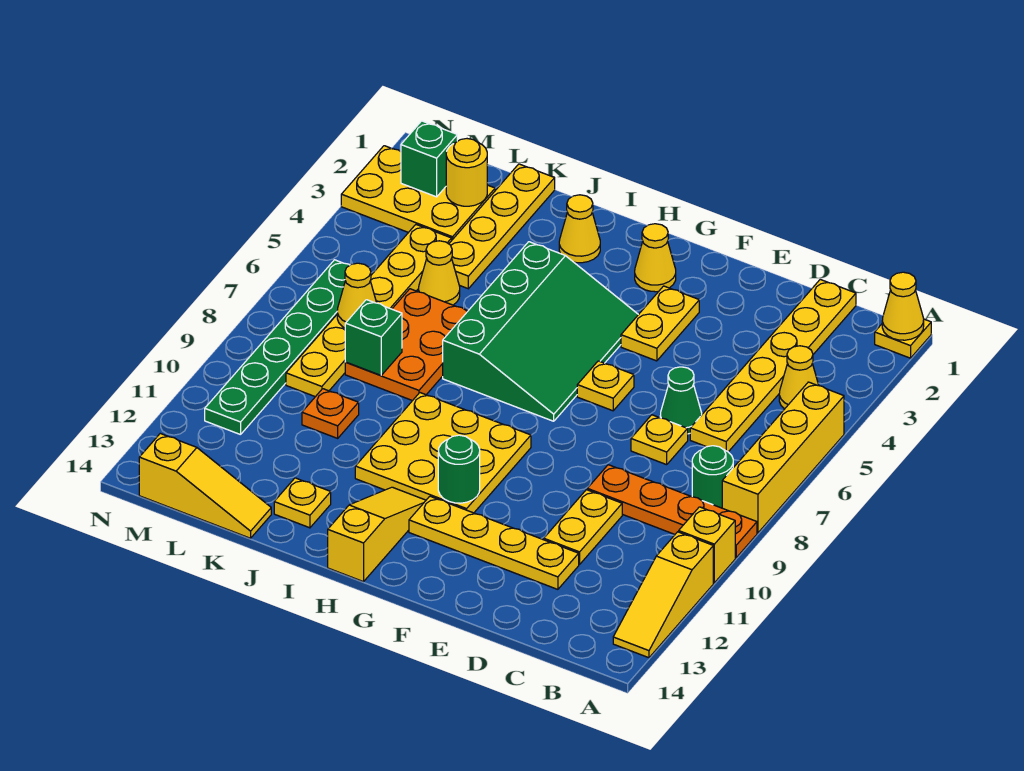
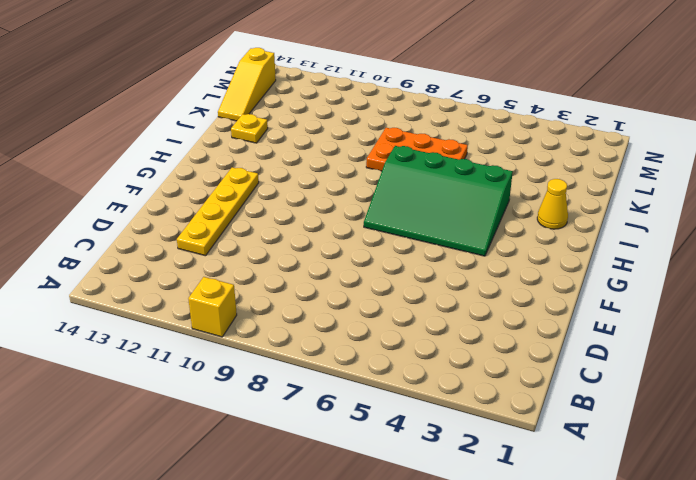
none -> yellow 1x1 plate [875,319,931,358]
none -> yellow 1x4 brick [722,382,844,533]
none -> orange 1x4 plate [587,465,757,558]
none -> yellow 1x3 slope [613,532,713,658]

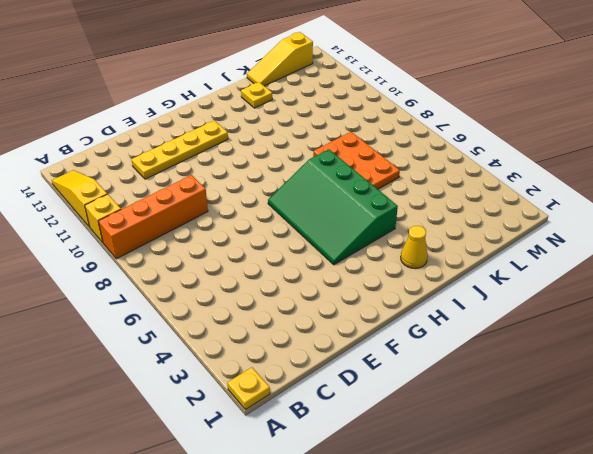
orange 1x4 brick [98,175,208,259] -> orange 1x4 plate [587,465,757,558]
none -> yellow 1x4 brick [722,382,844,533]
none -> yellow 1x1 cone [779,346,819,409]
none -> green 1x1 round brick [692,446,733,508]
none -> yellow 1x6 plate [690,279,856,452]

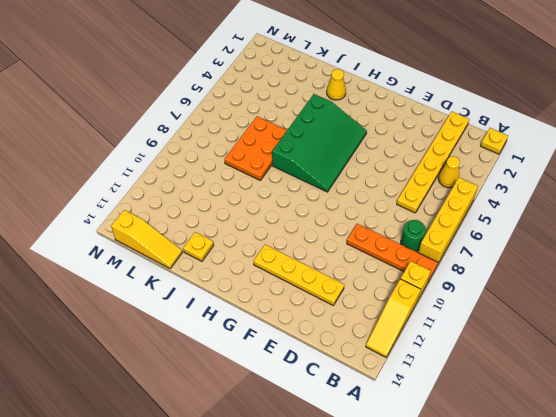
none -> green 1x1 cone [660,367,702,434]
none -> yellow 1x1 plate [631,415,688,465]
none -> yellow 1x2 plate [544,490,622,564]
none -> yellow 1x2 plate [621,286,699,361]

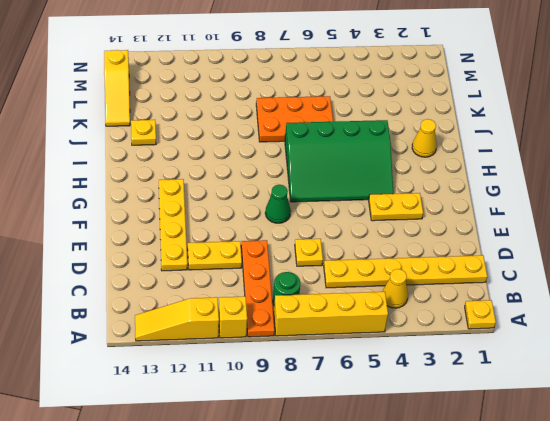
green 1x1 cone [265,185,291,223] -> green 1x1 cone moved to [660,367,702,434]
none -> yellow 1x1 plate [577,361,634,411]
none -> yellow 1x1 cone [635,224,676,292]
none -> yellow 3x3 plate [355,393,531,513]
none -> yellow 1x3 slope [328,487,426,582]

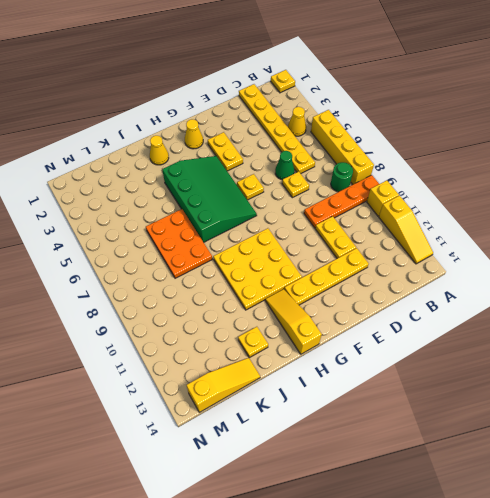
none -> yellow 1x4 plate [449,164,555,289]
none -> yellow 1x1 cone [419,241,460,305]
none -> orange 1x1 plate [302,389,359,438]
none -> yellow 2x3 plate [341,146,495,240]

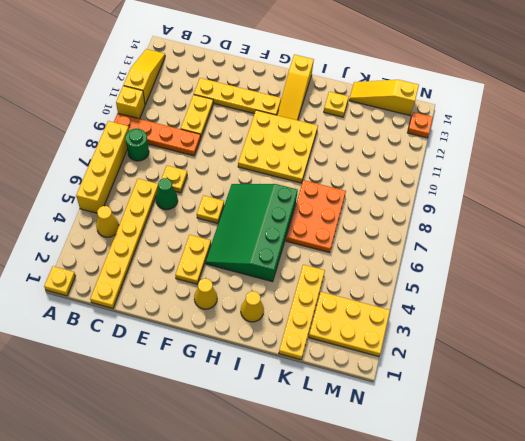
orange 1x1 plate [408,112,433,138] -> orange 1x1 plate moved to [302,389,359,438]
none -> yellow 1x1 cone [419,241,460,305]
none -> yellow 1x6 plate [286,225,452,397]
none -> green 1x6 plate [205,260,350,435]
none -> yellow 1x1 cone [882,272,924,340]

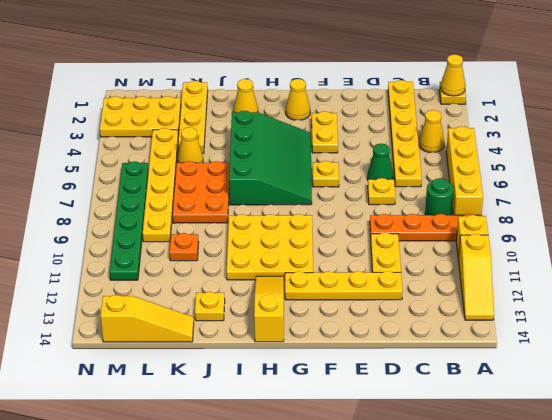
none -> green 1x1 round brick [438,435,480,503]
none -> green 1x1 brick [345,300,402,375]
none -> yellow 1x1 round brick [446,139,487,206]
none -> yellow 1x1 cone [337,263,377,328]

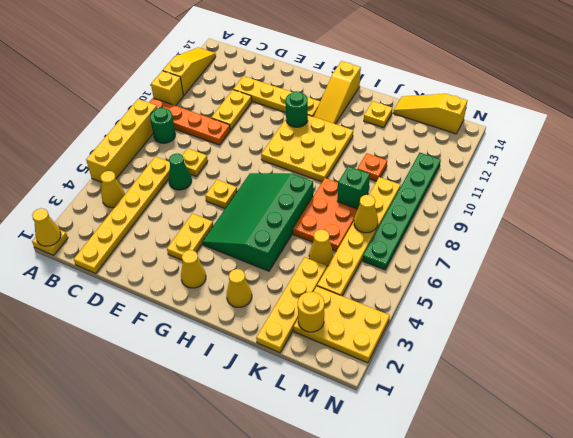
none -> green 1x1 brick [401,121,457,197]

